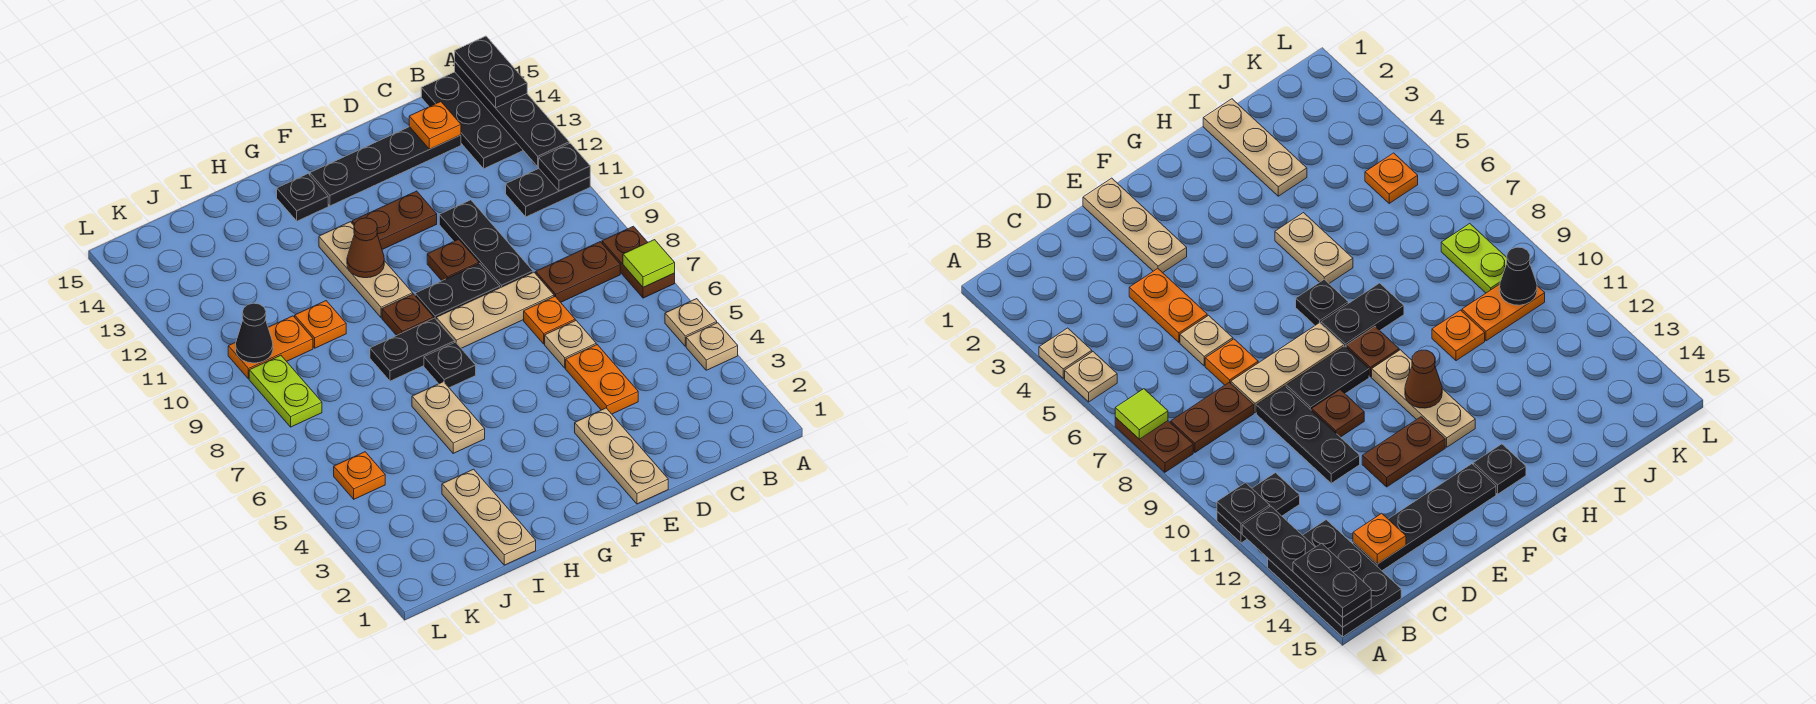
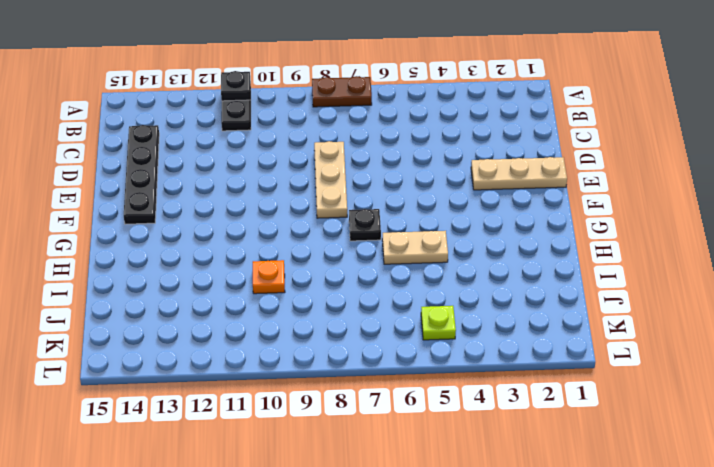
lime 1x1 plate [421,306,456,340] -> orange 1x1 plate [334,452,385,499]
none -> tan 1x1 plate [686,323,738,370]
none -> tan 1x1 plate [665,299,717,346]
none -> black 2x3 plate [421,72,523,169]
none -> brown 1x2 plate [536,242,620,302]

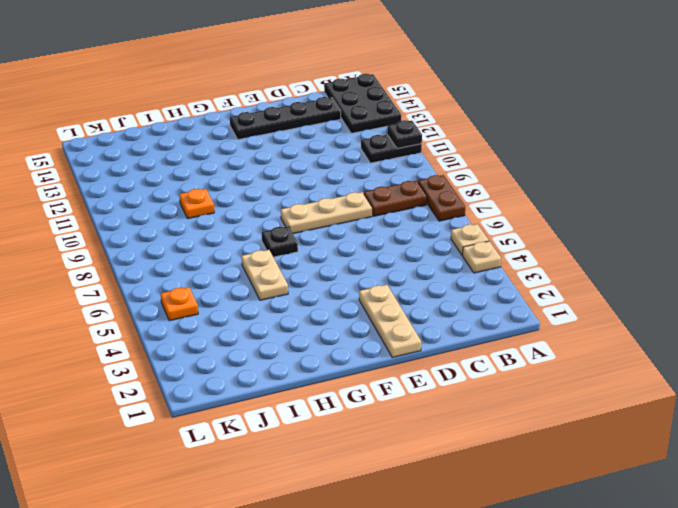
none -> orange 1x2 plate [566,345,638,414]
none -> tan 1x1 plate [545,320,596,368]
none -> orange 1x1 plate [524,297,575,344]
none -> black 1x3 plate [439,200,533,288]

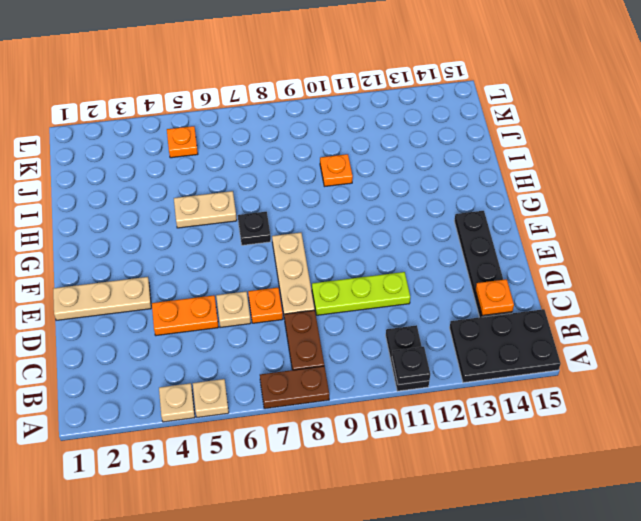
lime 1x3 plate [312,272,410,315] -> black 1x3 plate [439,200,533,288]
none -> black 1x2 plate [415,264,500,319]
none -> brown 1x1 plate [427,239,479,281]
none -> brown 1x2 plate [352,191,437,249]
none -> black 1x2 plate [370,318,455,381]

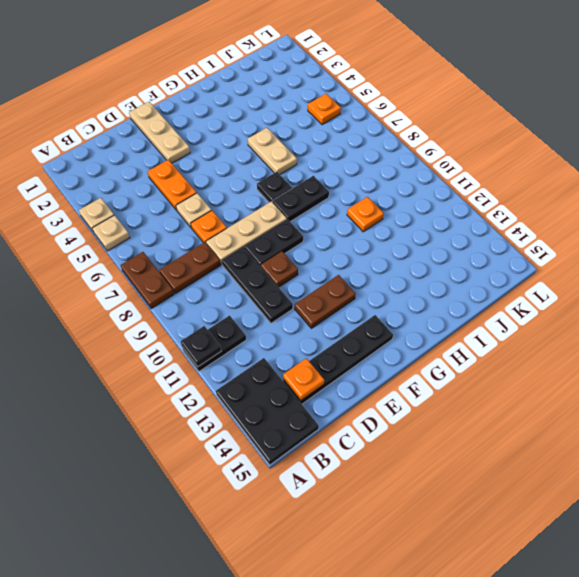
none -> brown 1x1 plate [382,294,434,336]
none -> tan 1x3 plate [319,222,413,318]
none -> black 1x1 plate [277,174,328,221]
none -> tan 1x3 plate [442,469,536,565]

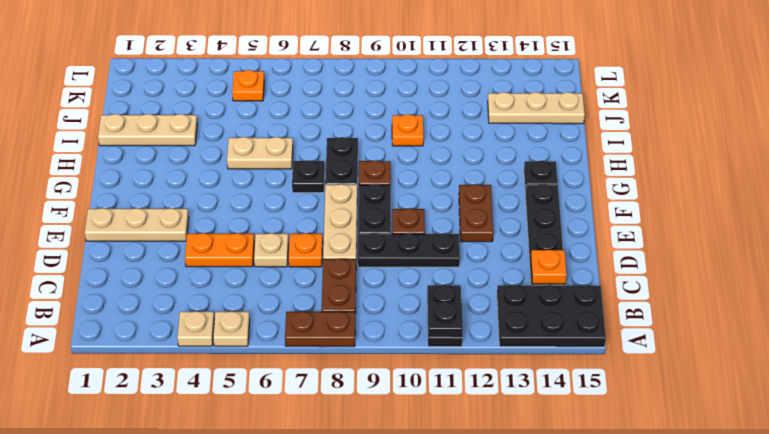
tan 1x3 plate [488,92,585,124] -> tan 1x3 plate moved to [319,222,413,318]
none -> orange 1x2 plate [228,316,313,379]
none -> lime 1x2 plate [249,355,322,427]
none -> lime 1x1 tile [623,240,675,287]
none -> black 1x4 plate [455,62,569,167]

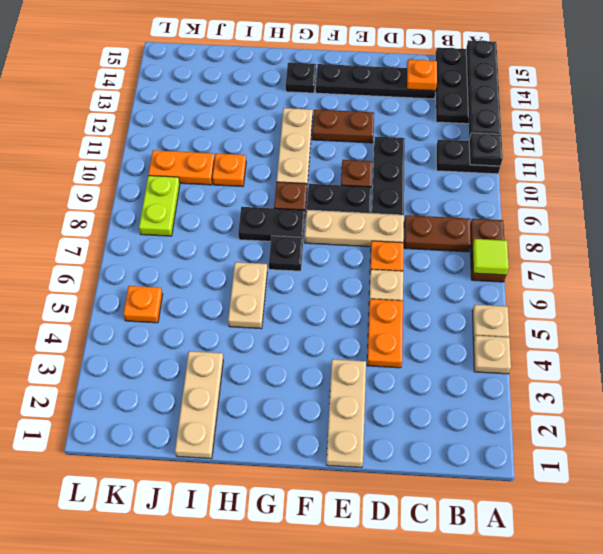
none -> brown 1x1 cone [347,218,384,278]
none -> black 1x1 cone [236,303,273,363]
none -> black 1x2 plate [455,36,527,108]

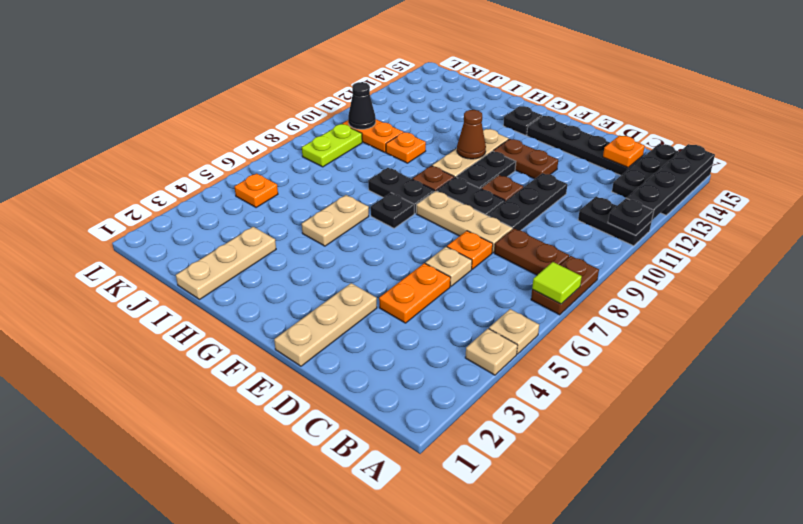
black 1x2 plate [457,151,516,189] -> black 1x2 plate moved to [455,36,527,108]

